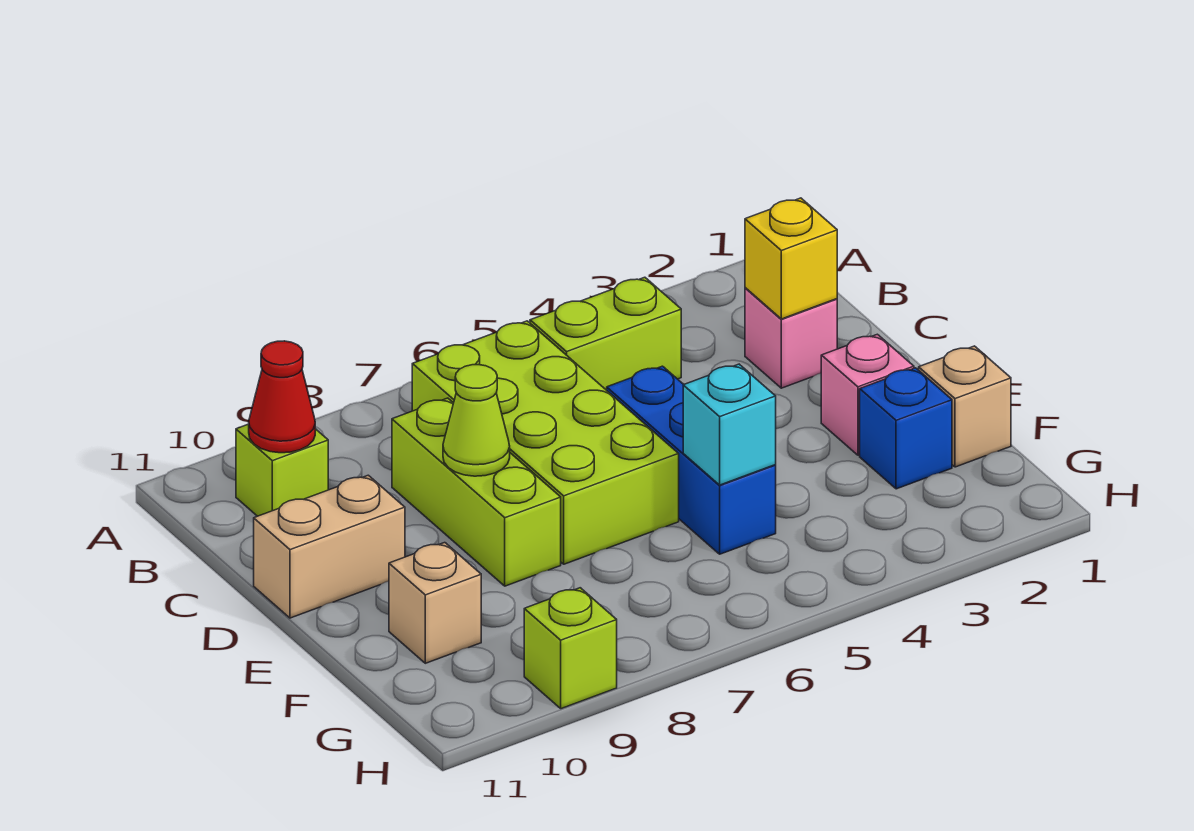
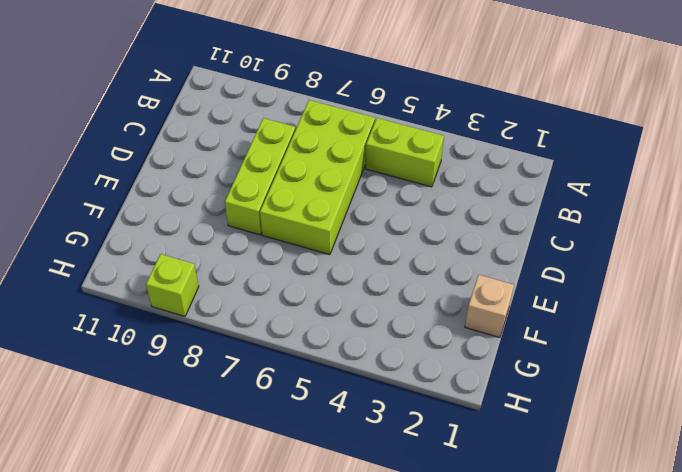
none -> lime 1x1 brick [236,424,328,516]
none -> pink 1x1 brick [745,288,837,388]
none -> blue 1x3 brick [607,366,776,554]

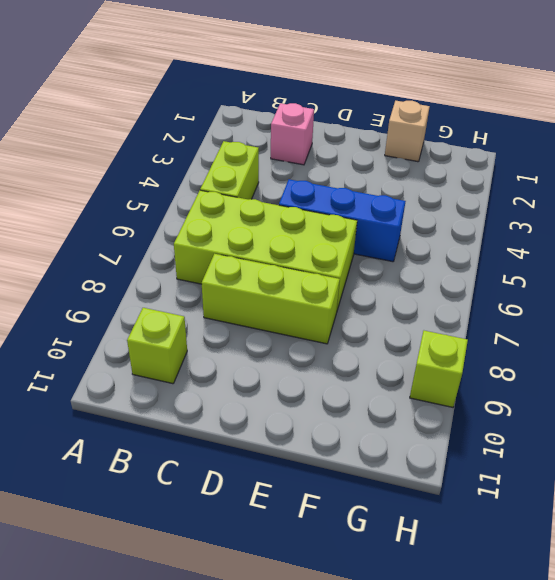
none -> tan 1x2 brick [254,475,405,618]
none -> pink 1x1 brick [821,334,914,455]
none -> blue 1x1 brick [860,368,952,489]

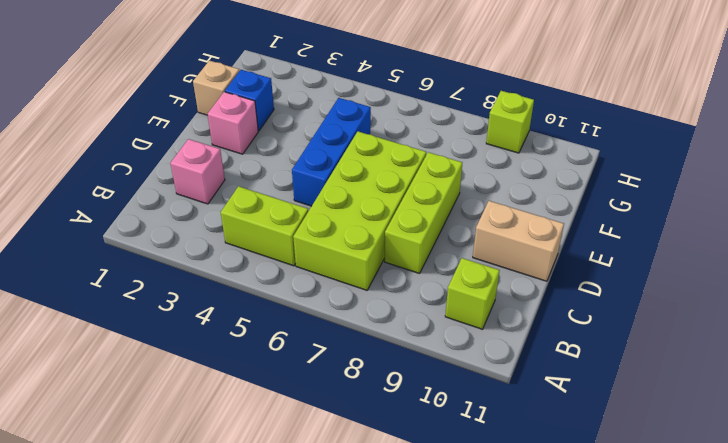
none -> tan 1x1 brick [389,543,481,663]
none -> red 1x1 cone [249,341,315,453]
none -> yellow 1x1 brick [745,198,837,319]

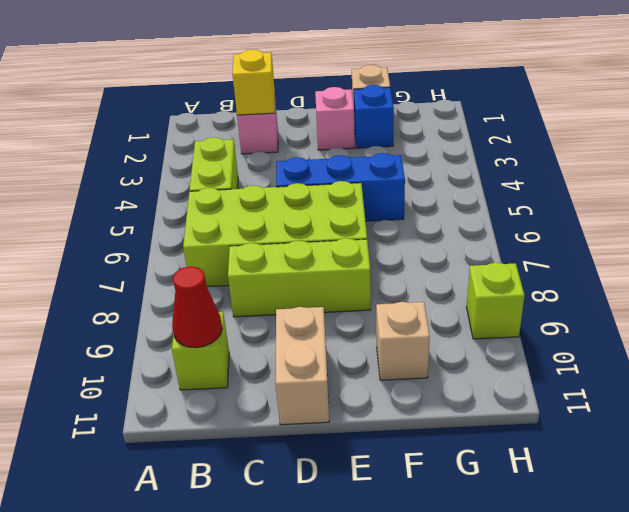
none -> lime 1x1 cone [443,365,510,476]
none -> cyan 1x1 brick [683,364,776,485]

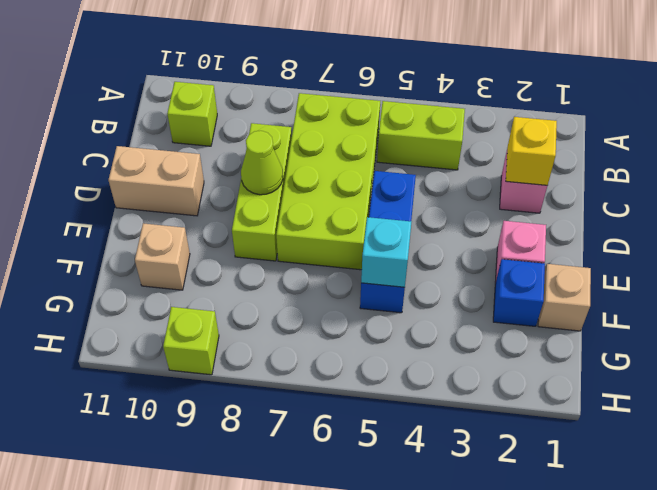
none -> red 1x1 cone [249,341,315,453]

